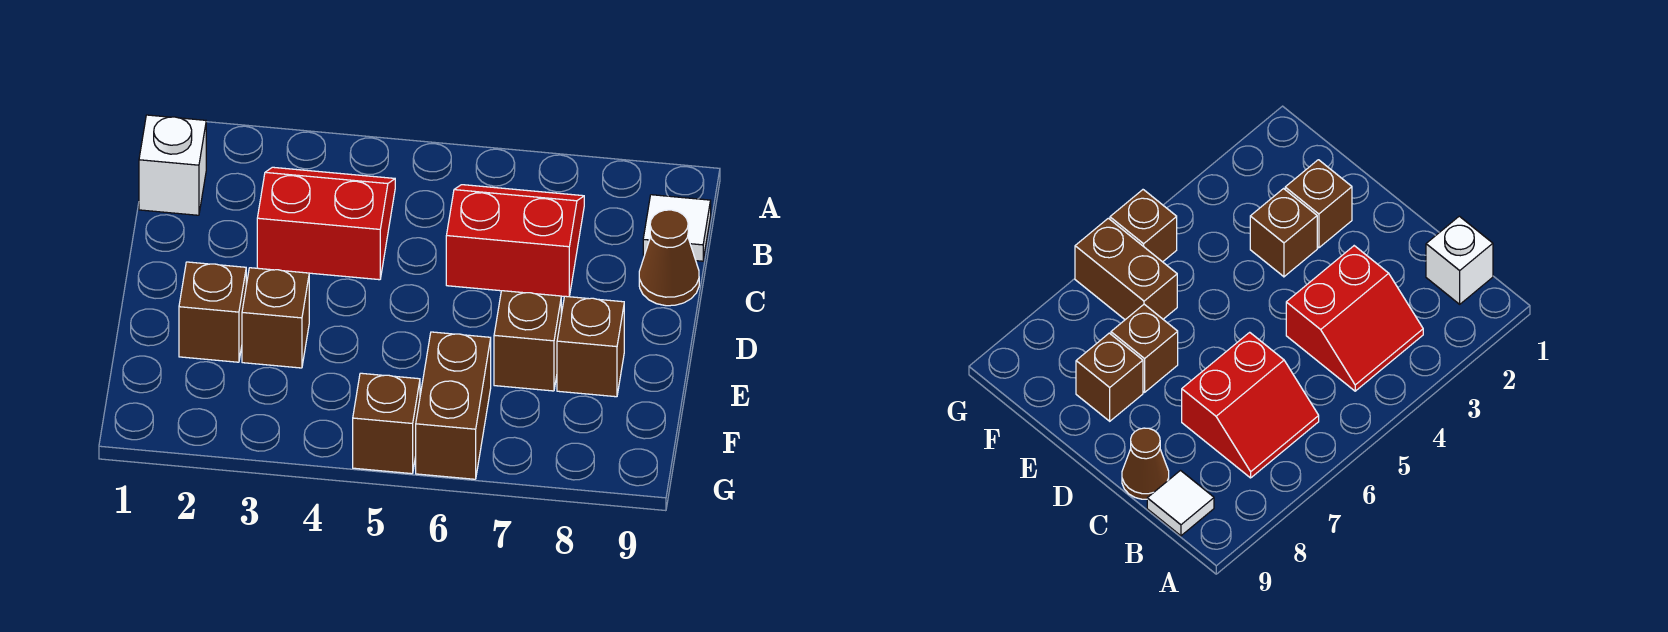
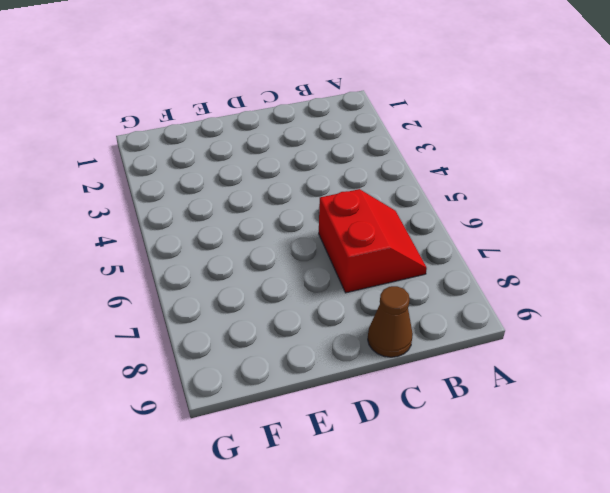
none -> white 1x1 brick [139,115,206,215]
none -> red 2x2 slope [257,167,395,280]

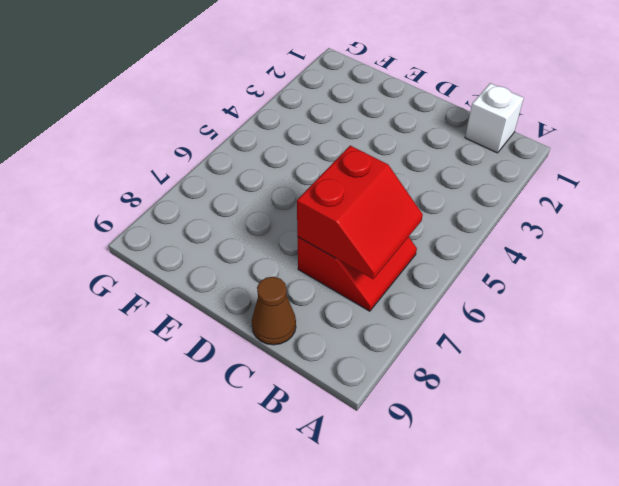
red 2x2 slope [297,146,423,279] -> red 2x2 slope moved to [257,167,395,280]
none -> white 1x1 tile [643,195,711,261]
none -> brown 1x1 brick [179,262,246,362]

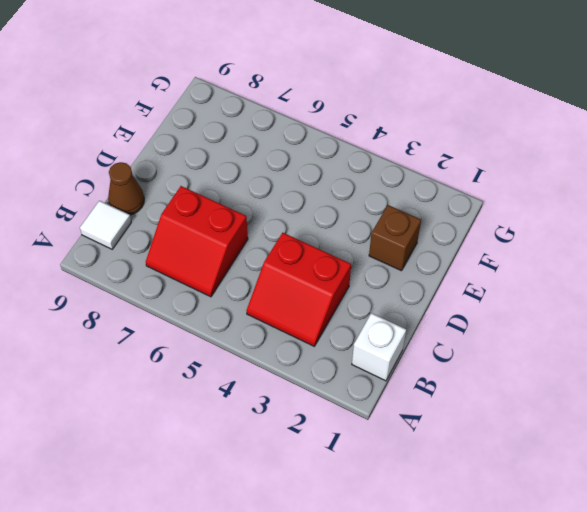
none -> brown 1x1 brick [242,268,309,368]
none -> brown 1x1 brick [494,291,561,391]

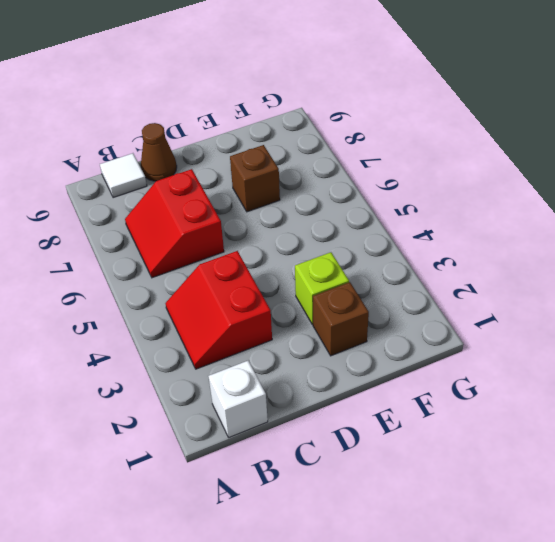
lime 1x1 brick [295,252,349,324] -> brown 1x1 brick [242,268,309,368]
none -> brown 1x1 brick [557,296,624,397]
none -> brown 1x2 brick [416,332,491,479]

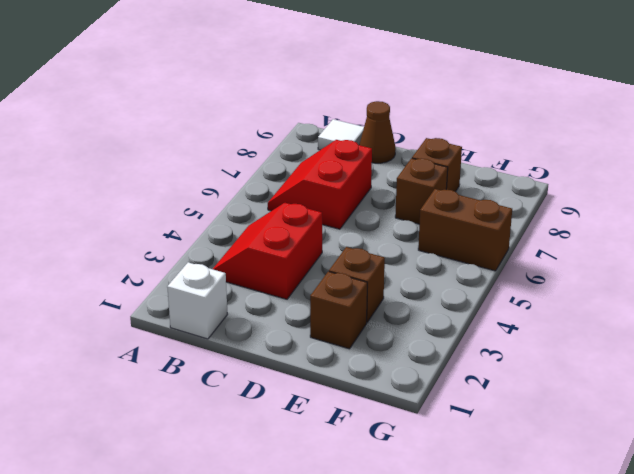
none -> brown 1x1 brick [353,373,420,474]

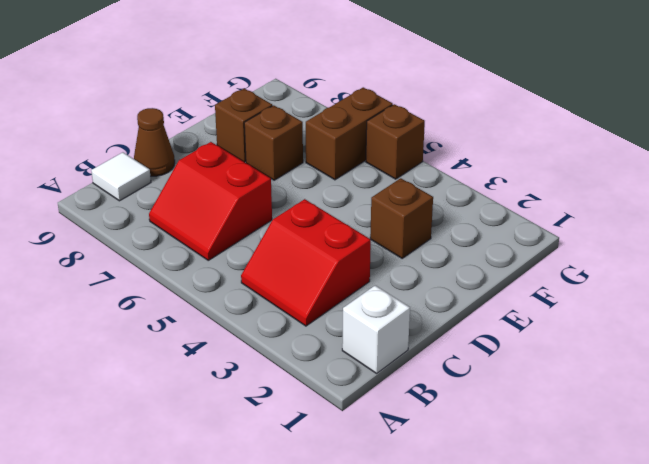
none -> brown 1x1 brick [179,262,246,362]

